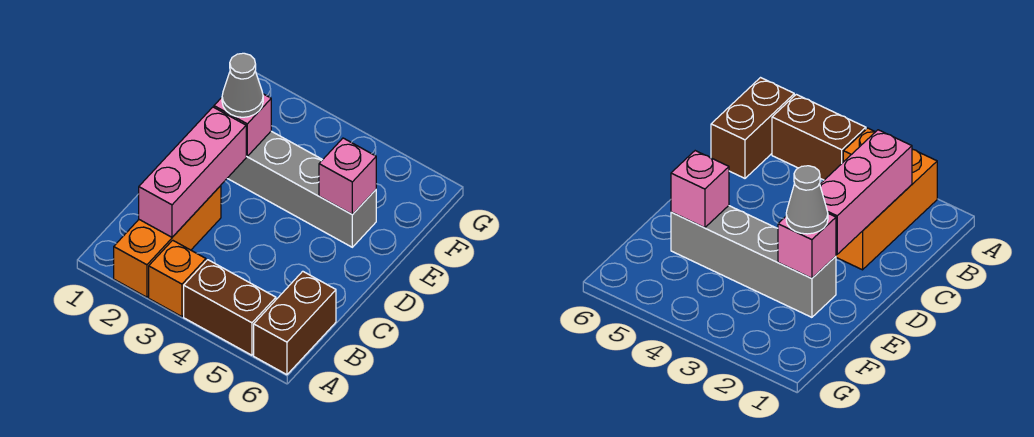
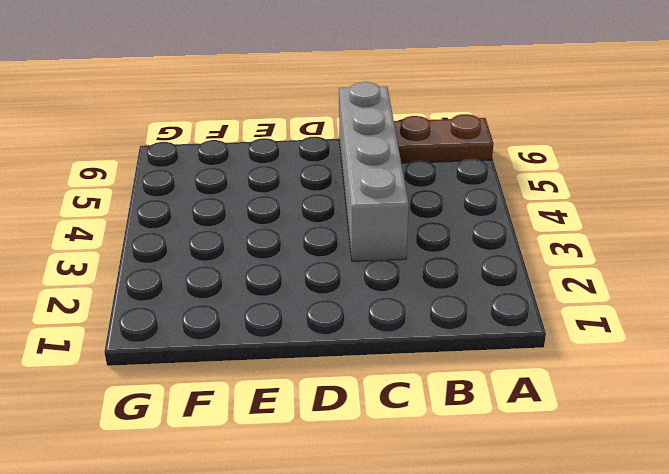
brown 1x2 plate [394,114,493,163] -> brown 1x2 brick [254,271,336,375]
grey 1x4 brick [339,82,409,261] -> grey 1x4 brick moved to [227,131,376,247]
none -> orange 1x3 brick [114,186,221,297]
none -> orange 1x1 brick [149,240,206,317]

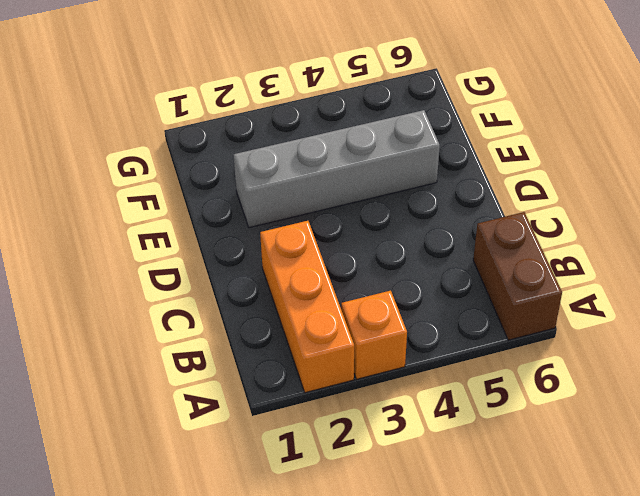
none -> brown 1x2 brick [184,260,276,355]
none -> pink 1x3 brick [139,107,246,237]

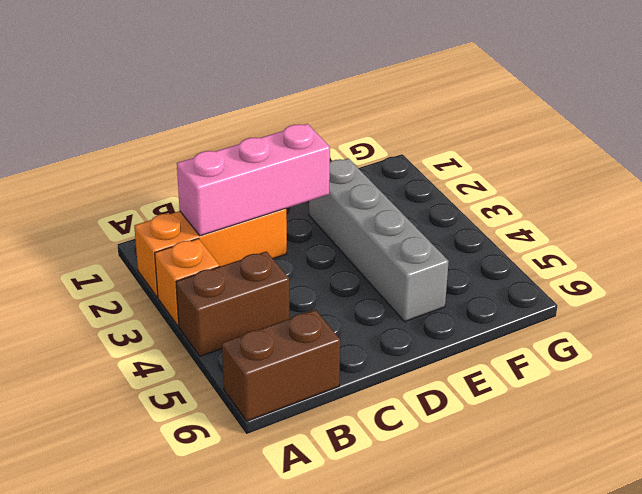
brown 1x2 brick [176,251,289,356] -> brown 1x2 brick turned to [184,260,276,355]
none -> pink 1x1 brick [214,94,271,156]
none -> pink 1x1 brick [319,138,376,215]

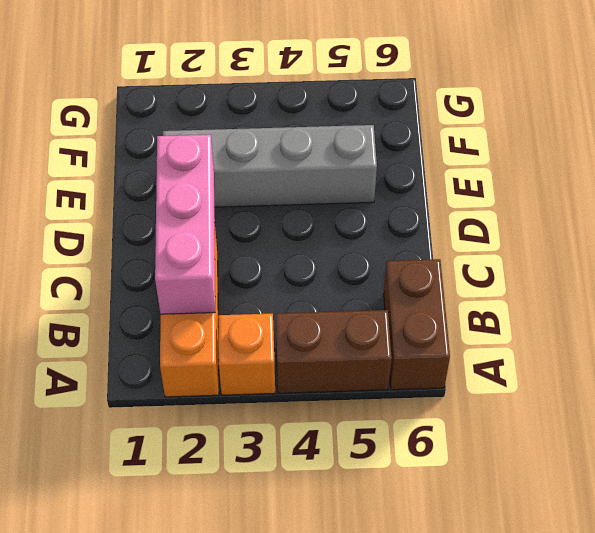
none -> pink 1x1 brick [214,94,271,156]
none -> pink 1x1 brick [319,138,376,215]

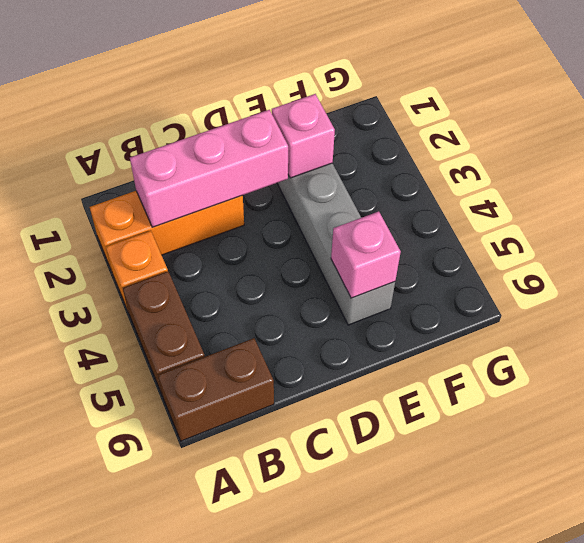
none -> grey 1x1 cone [222,53,263,117]

